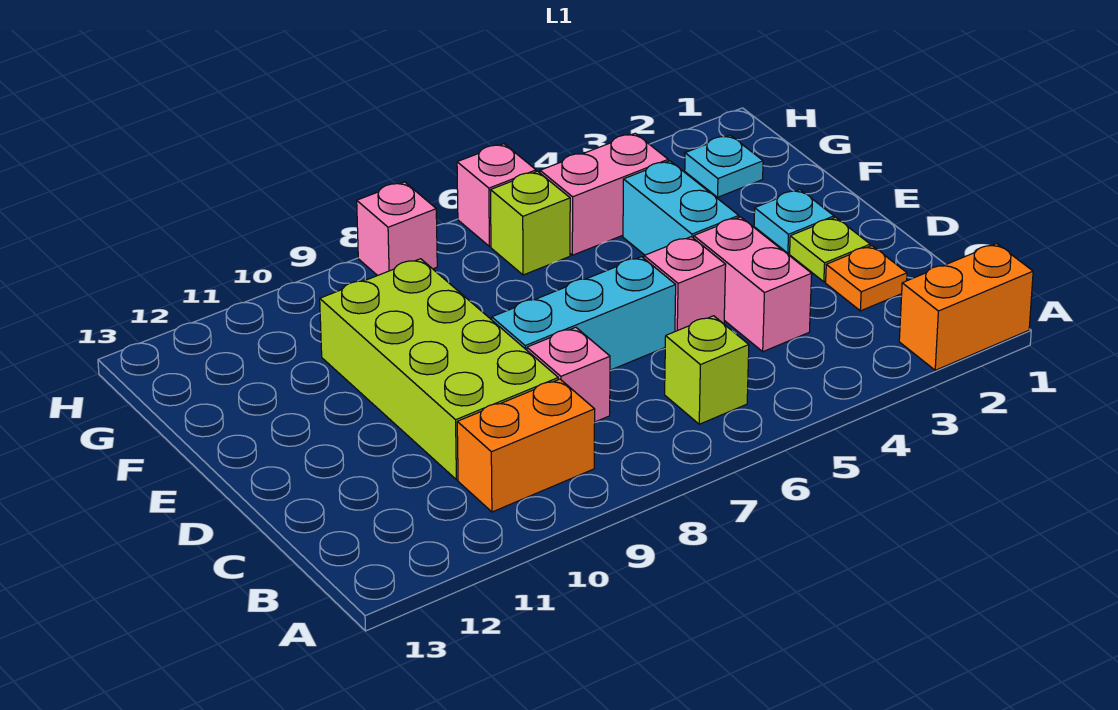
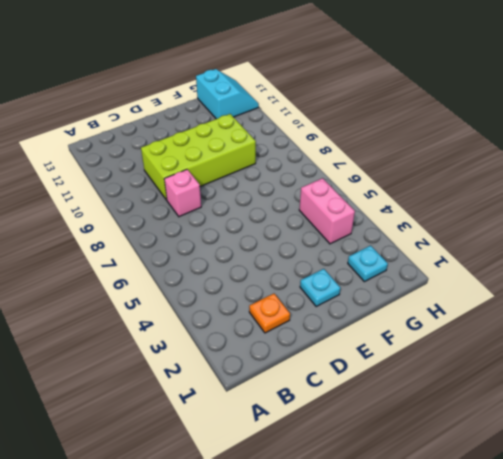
cyan 2x2 slope [196,69,259,119] -> none
none -> orange 1x2 brick [899,244,1033,370]
none -> lime 1x1 brick [665,316,749,424]
none -> orange 1x2 brick [457,379,595,512]

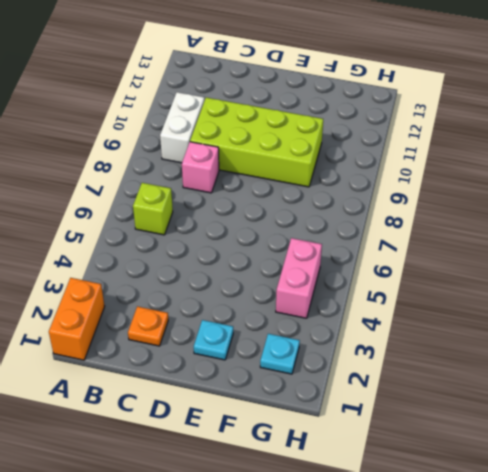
white 1x2 brick [160,92,205,163] -> orange 1x2 brick [457,379,595,512]
none -> pink 1x2 brick [694,217,812,352]
none -> lime 1x1 plate [790,217,870,282]
none -> pink 1x1 brick [644,237,726,331]

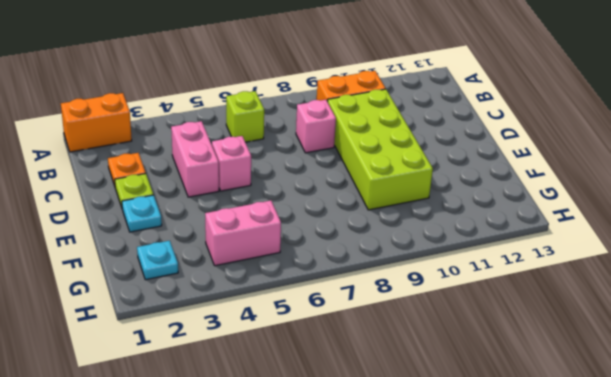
none -> cyan 1x3 brick [492,257,676,370]
none -> cyan 1x2 brick [623,161,739,255]
none -> lime 1x1 brick [491,171,570,275]

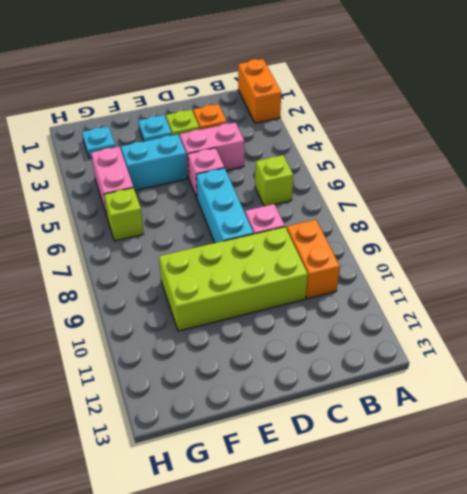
none -> pink 1x1 brick [457,144,536,247]
none -> pink 1x1 brick [357,182,437,276]

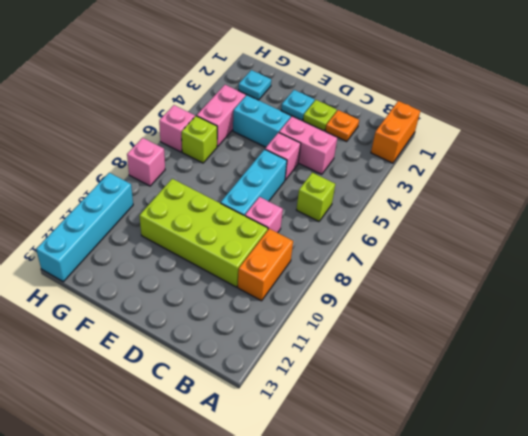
cyan 1x4 brick [36,173,133,282] -> none

